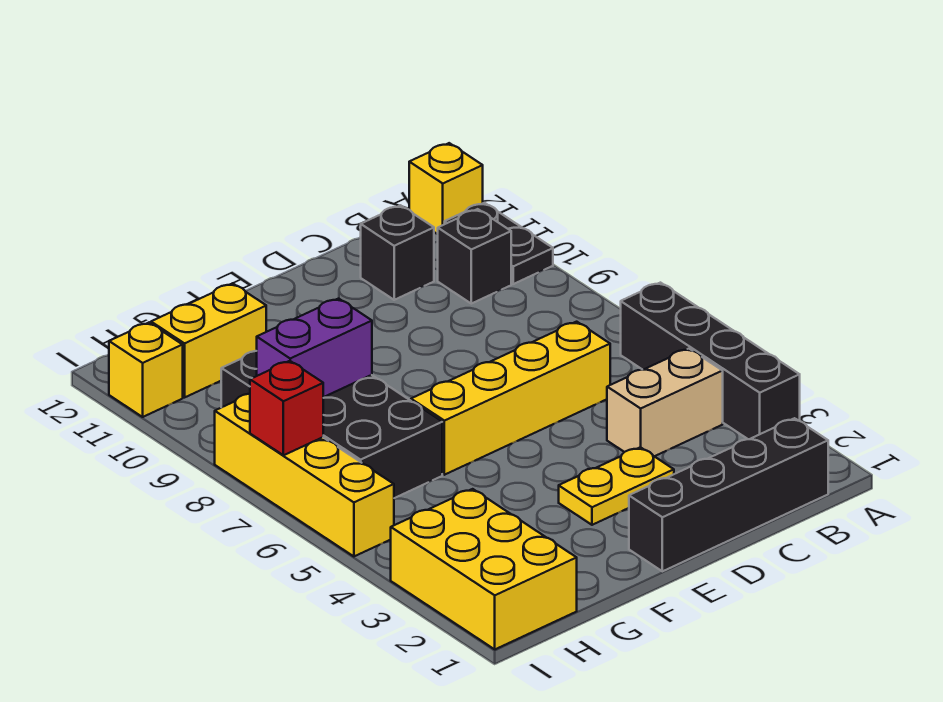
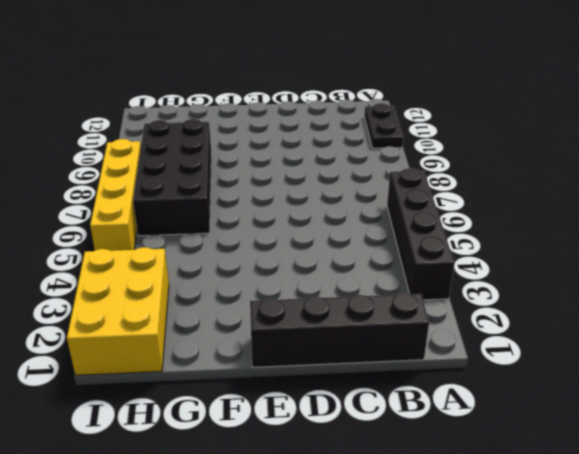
none -> yellow 1x1 brick [409,143,483,234]
none -> tan 1x2 brick [607,349,723,456]
none -> black 1x1 brick [438,209,511,304]

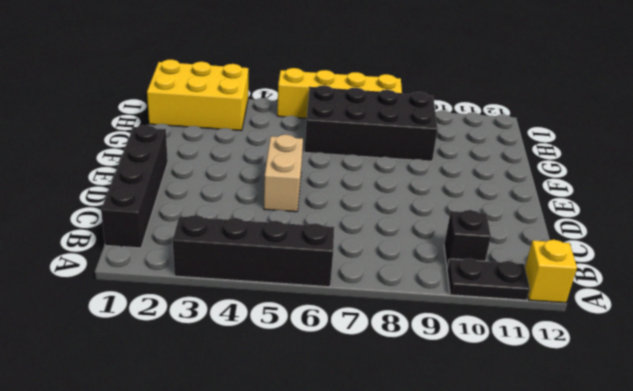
tan 1x2 brick [264,135,303,212] -> tan 1x2 brick moved to [607,349,723,456]
none -> yellow 1x4 brick [411,322,610,475]
none -> black 1x1 brick [361,205,434,300]
none -> yellow 1x2 plate [559,447,674,525]

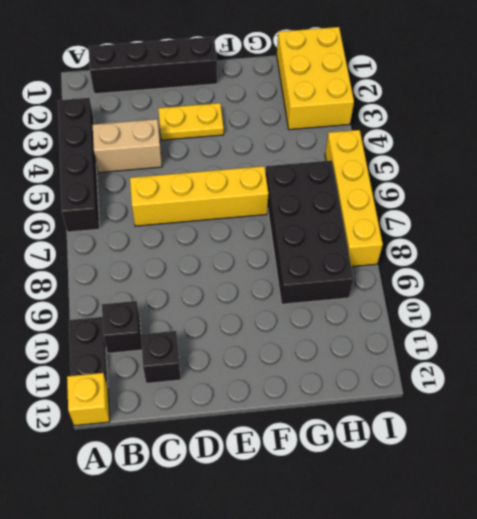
none -> yellow 1x2 brick [151,284,266,397]
none -> yellow 1x1 brick [109,323,183,417]
none -> purple 1x2 brick [257,299,372,397]

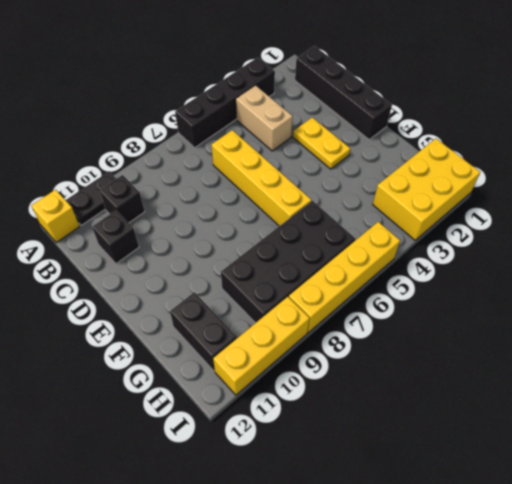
black 1x2 brick [170,292,237,371] -> yellow 1x2 brick [151,284,266,397]
yellow 1x3 brick [213,297,310,395] -> yellow 1x1 brick [109,323,183,417]
none -> purple 1x2 brick [257,299,372,397]
none -> red 1x1 brick [250,361,323,455]

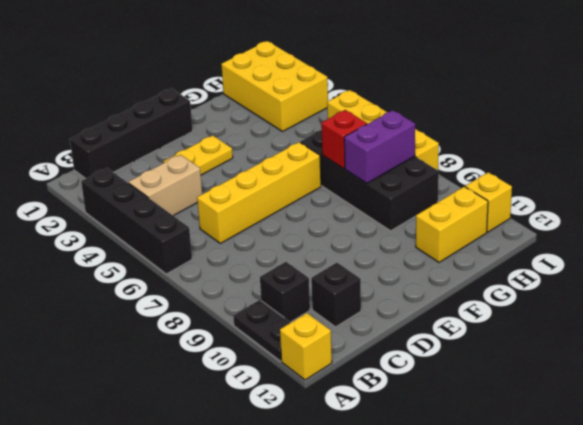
red 1x1 brick [321,110,367,169] -> red 1x1 brick moved to [250,361,323,455]

